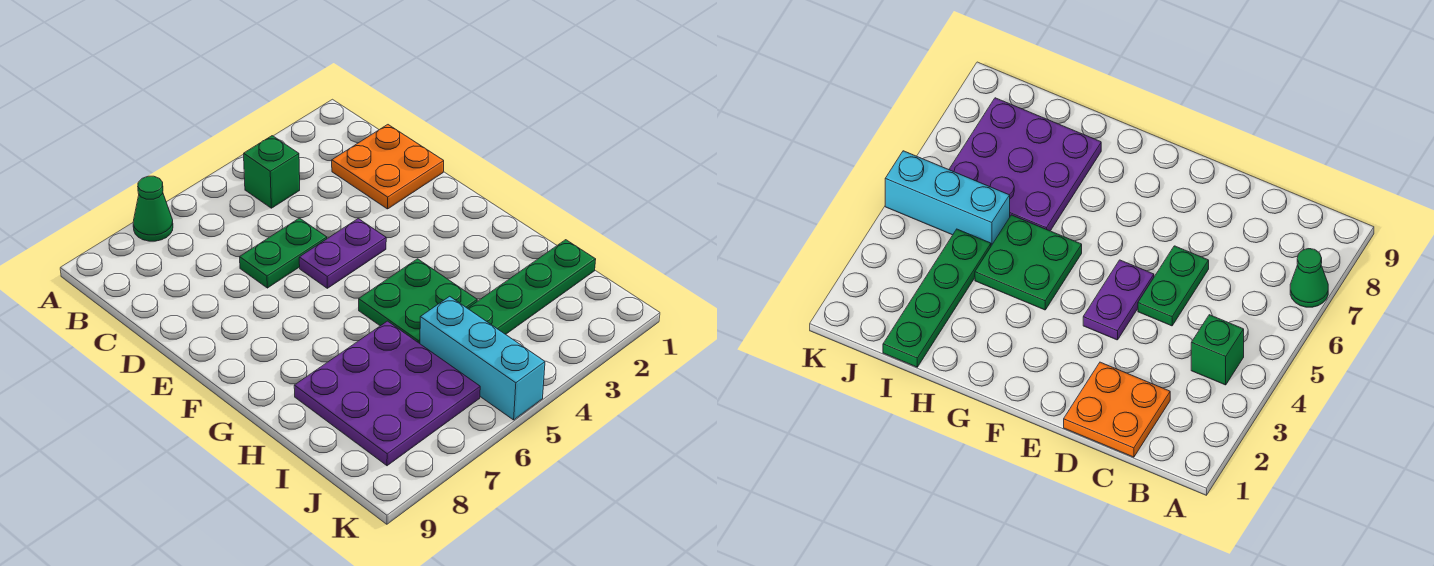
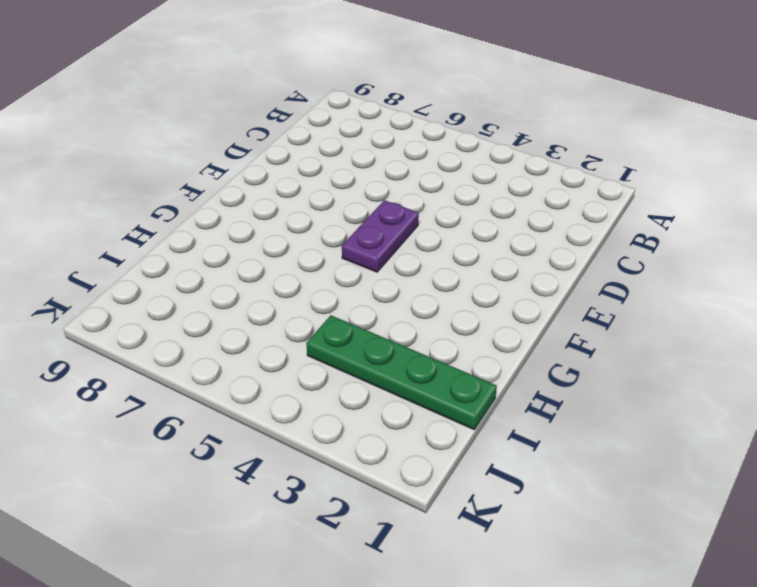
purple 1x2 plate [342,200,419,272] -> purple 1x2 plate turned to [299,219,386,288]
none -> green 1x1 cone [133,176,173,241]
none -> green 1x1 brick [244,136,300,208]

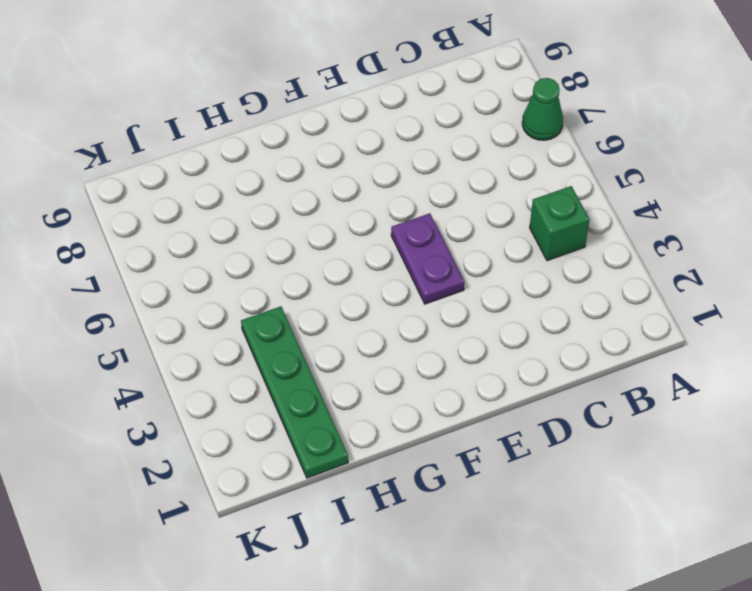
none -> orange 2x2 plate [332,125,444,209]
none -> green 1x2 plate [240,218,327,288]

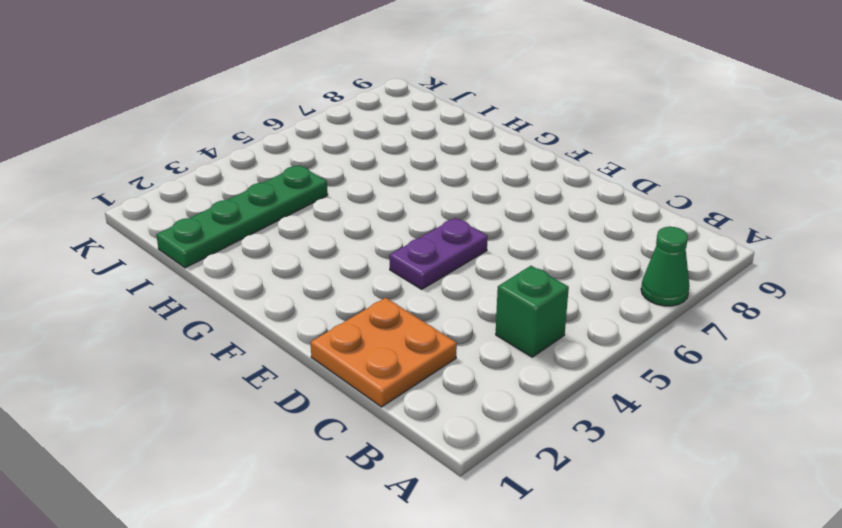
none -> green 1x2 plate [240,218,327,288]
none -> green 2x2 plate [359,259,477,344]

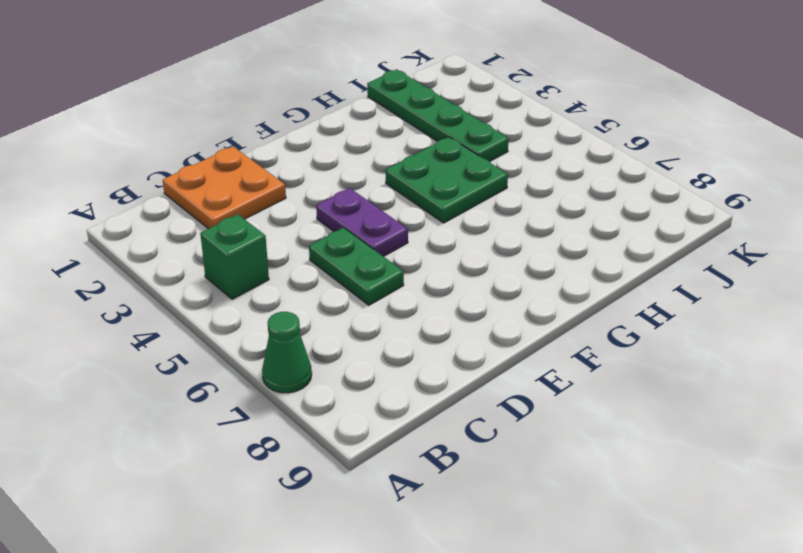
none -> purple 3x3 plate [294,321,480,466]
none -> cyan 1x3 brick [420,296,545,420]

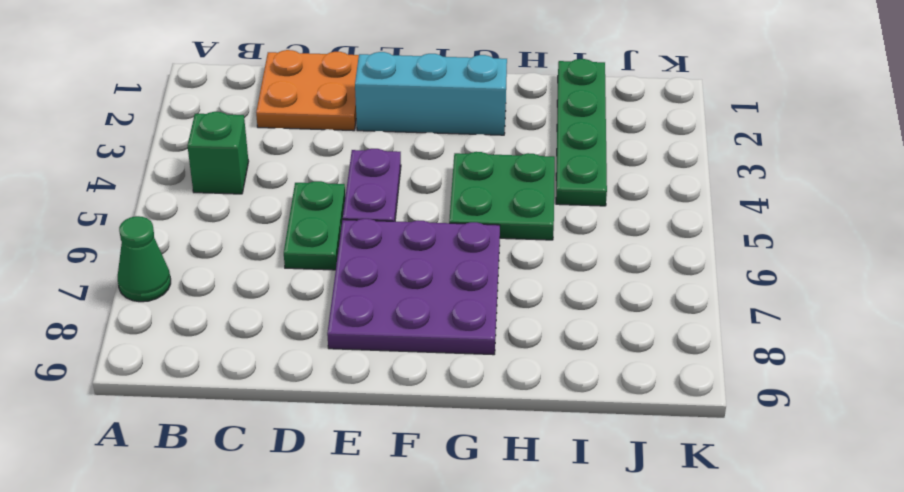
cyan 1x3 brick [355,52,507,135] -> cyan 1x3 brick moved to [420,296,545,420]
purple 3x3 plate [327,219,500,355] -> purple 3x3 plate moved to [294,321,480,466]

